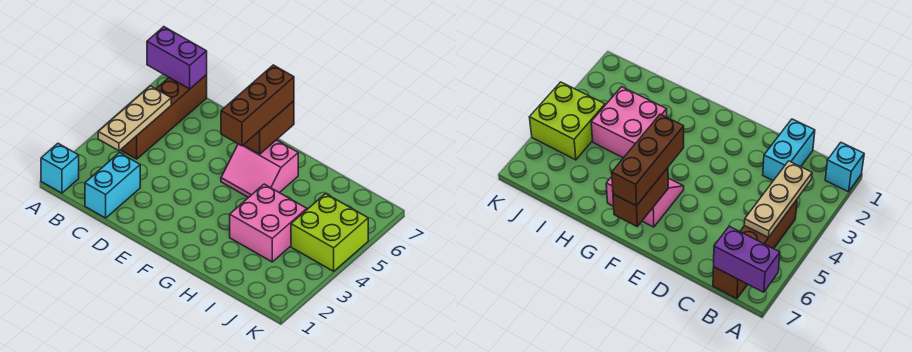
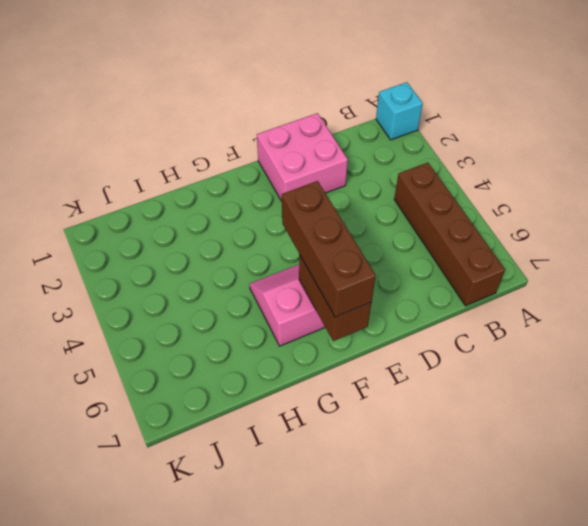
pink 2x2 brick [257,113,348,201] -> pink 2x2 brick moved to [230,184,307,262]
none -> cyan 1x2 brick [85,153,140,218]
none -> lime 2x2 brick [291,194,368,271]

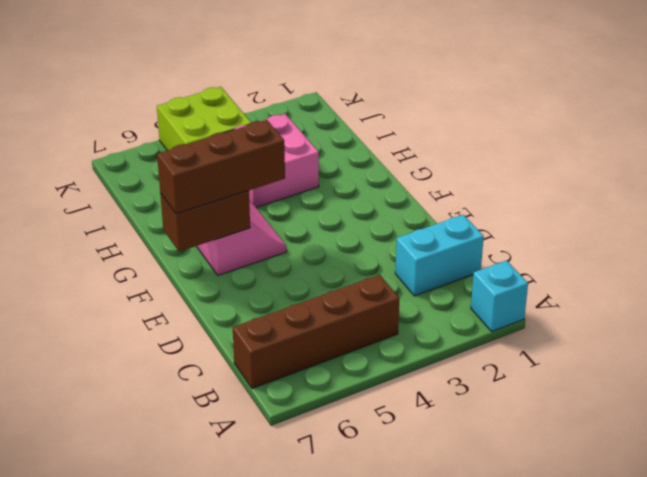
none -> purple 1x2 brick [147,27,207,89]
none -> tan 1x3 plate [98,86,171,151]

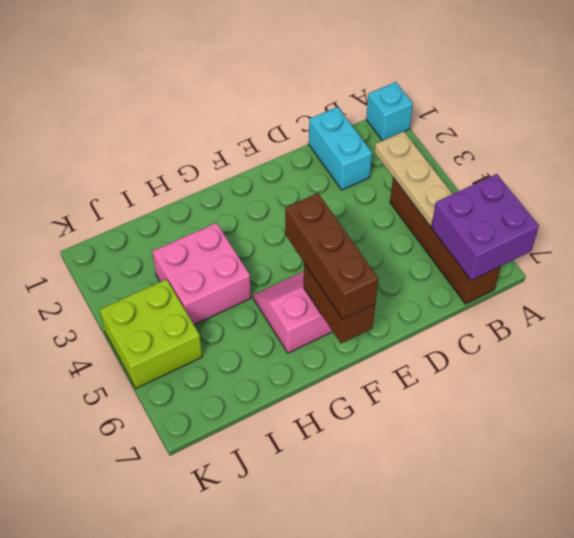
purple 2x2 brick [431,174,539,280] -> purple 1x2 brick [147,27,207,89]

